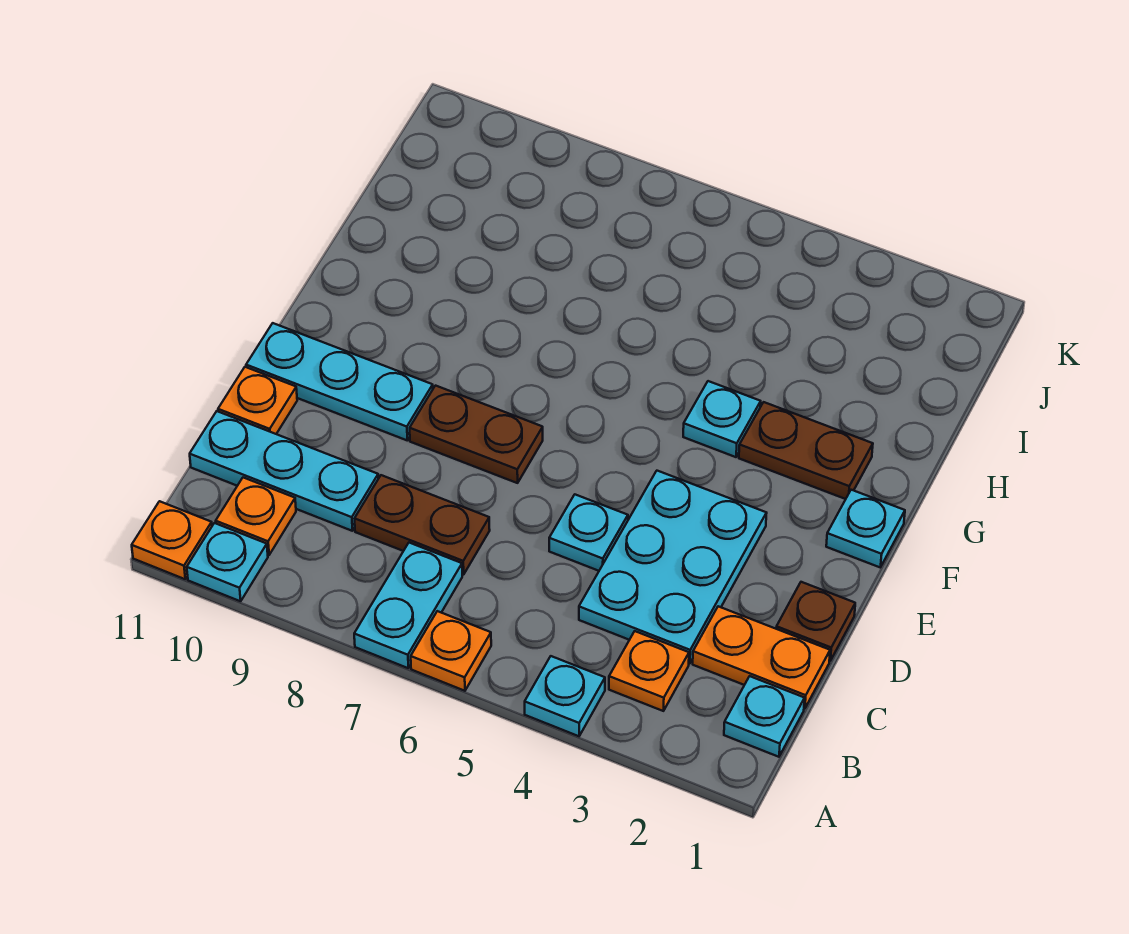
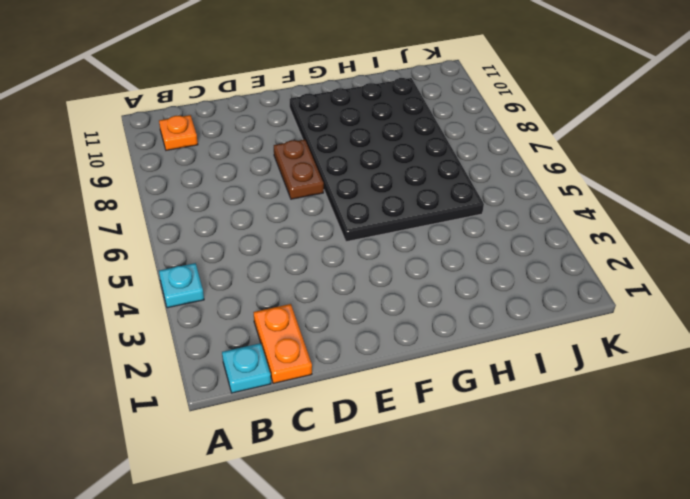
black 4x6 plate [290,78,484,242] -> none
none -> orange 1x1 plate [411,611,491,691]
none -> cyan 1x2 plate [354,543,462,668]
none -> cyan 1x1 plate [187,523,268,601]

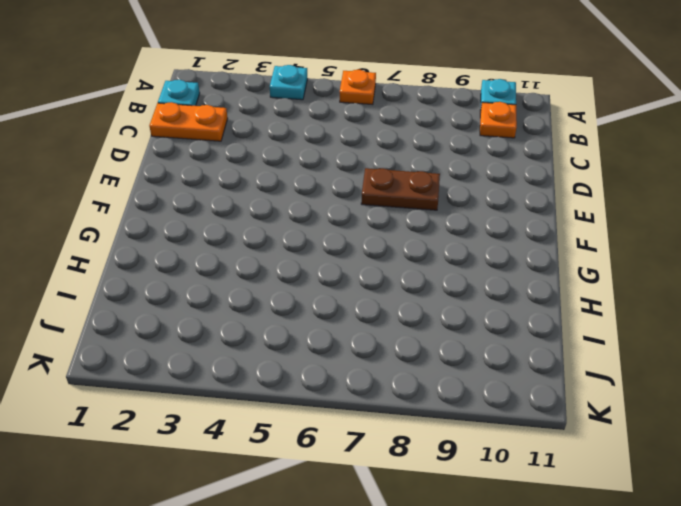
none -> cyan 1x2 plate [354,543,462,668]
none -> orange 1x1 plate [132,501,212,579]
none -> orange 1x1 plate [609,631,689,711]

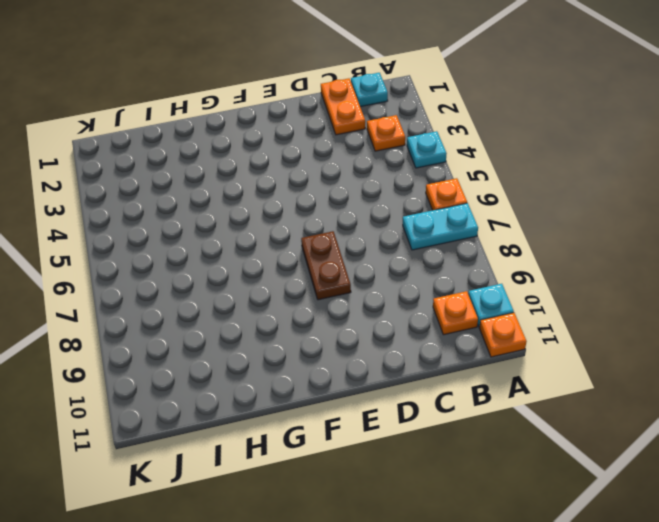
none -> cyan 2x3 plate [579,471,767,663]
none -> brown 1x2 plate [355,475,490,575]
none -> cyan 1x3 plate [190,411,378,531]

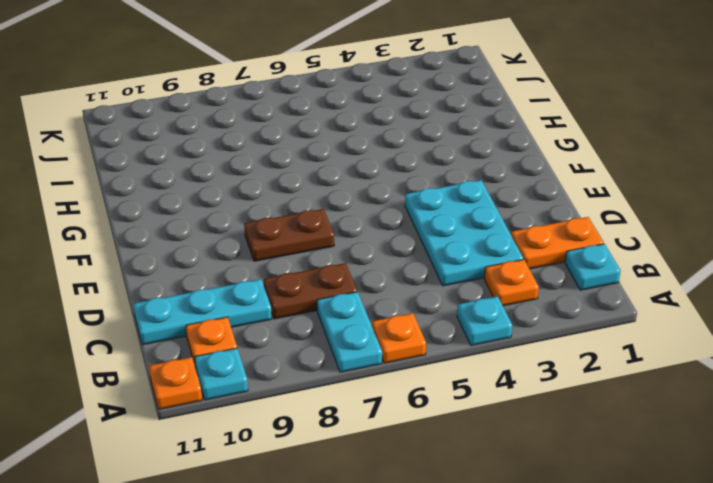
none -> brown 1x1 plate [776,582,855,661]
none -> cyan 1x1 plate [549,495,628,571]
none -> orange 1x1 plate [218,367,297,434]

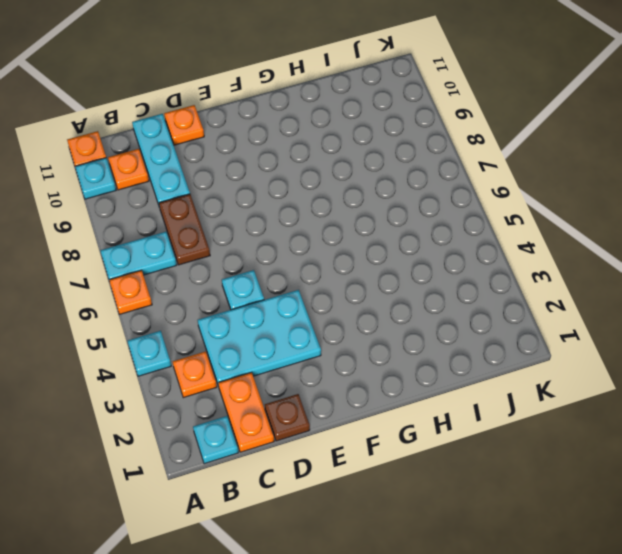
none -> brown 1x2 plate [410,386,543,483]
none -> cyan 1x3 plate [246,323,433,440]
none -> cyan 1x1 plate [826,490,905,567]

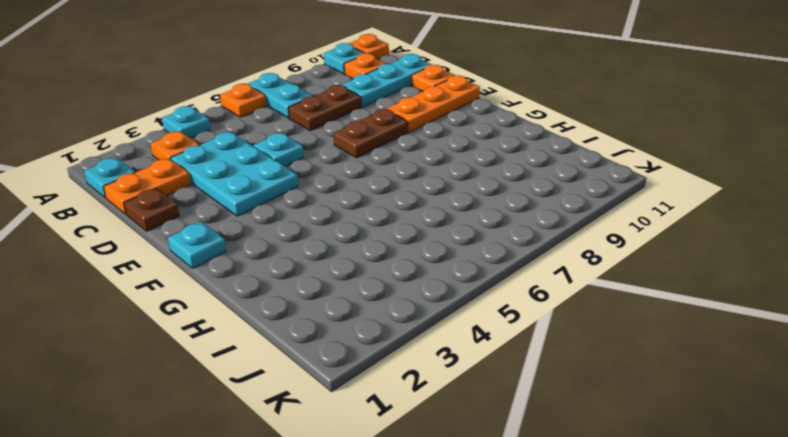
orange 1x3 plate [387,76,480,132] -> cyan 1x3 plate [246,323,433,440]
none -> brown 1x2 plate [739,402,873,499]
none -> cyan 1x1 plate [683,381,761,457]

